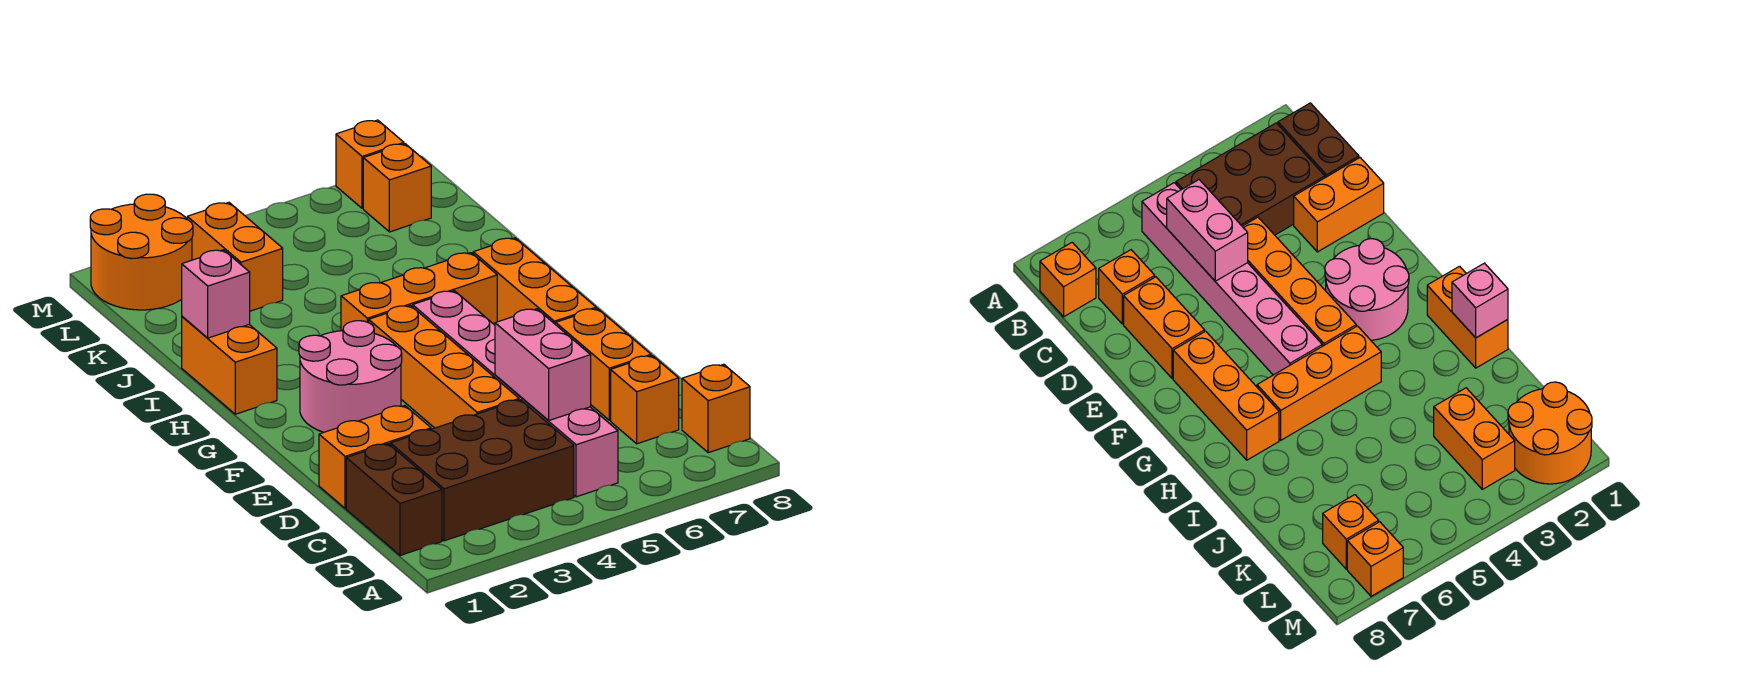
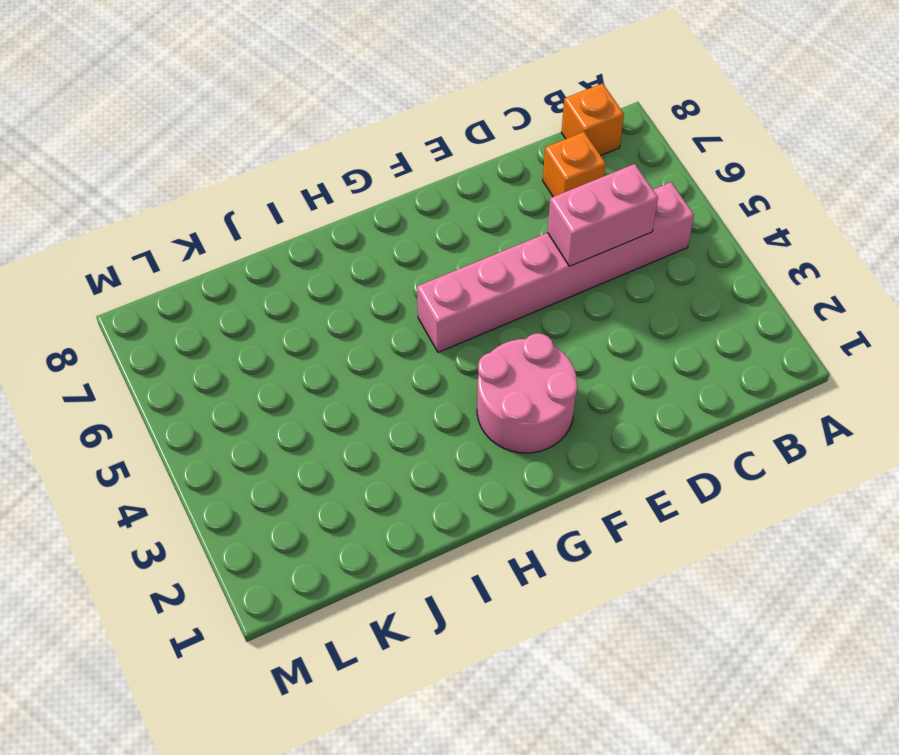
none -> brown 1x2 brick [346,444,442,556]
none -> brown 2x3 brick [390,400,574,541]
none -> orange 1x2 brick [319,406,431,508]

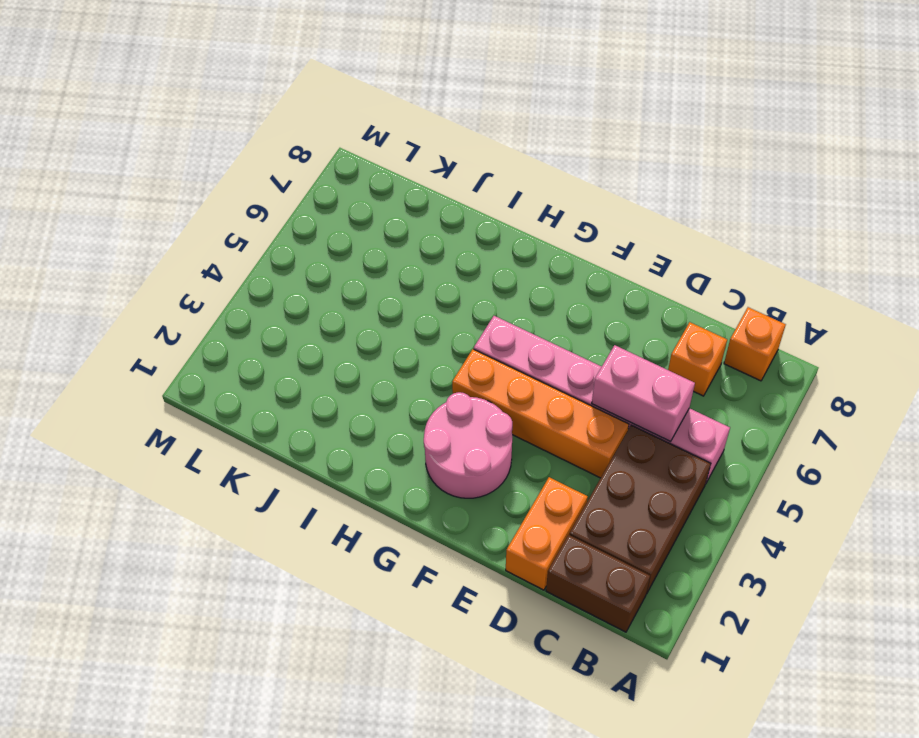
none -> orange 1x2 brick [556,309,651,420]
none -> orange 1x3 brick [473,238,596,325]
none -> orange 1x2 brick [182,317,277,414]

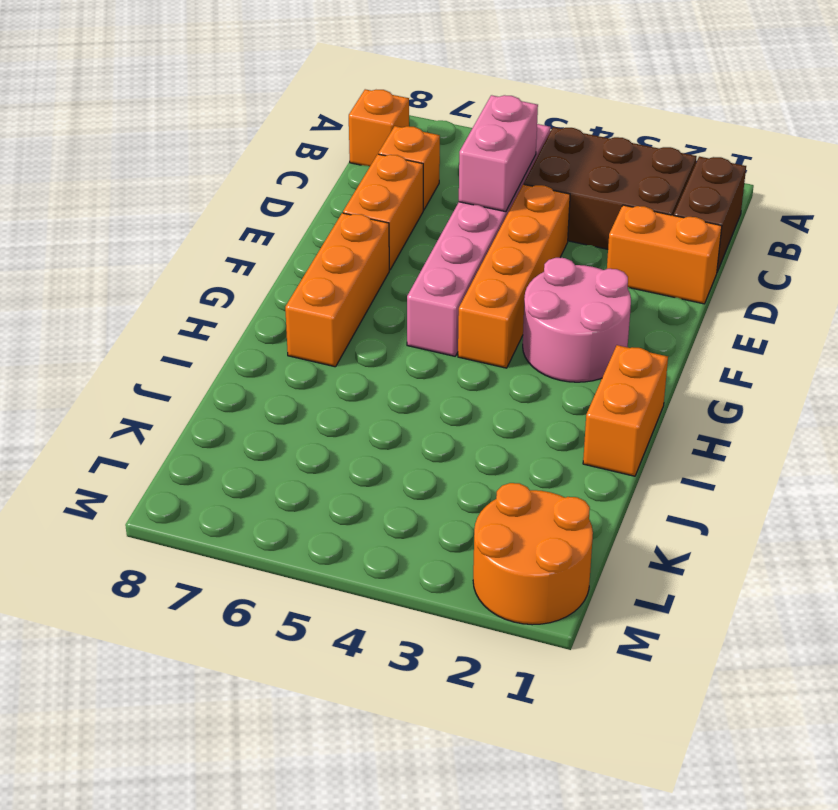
none -> orange 1x3 brick [341,253,497,331]
none -> orange 1x2 brick [187,203,283,311]
none -> orange 1x1 brick [363,144,431,232]

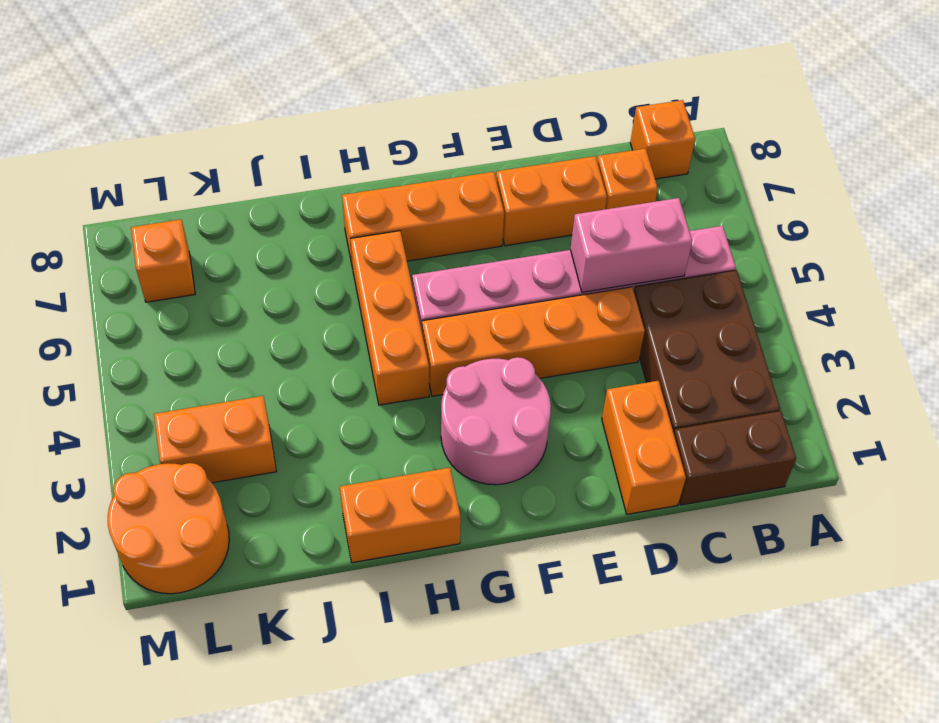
none -> orange 1x1 brick [336,120,404,208]
none -> pink 1x1 brick [182,250,250,338]

